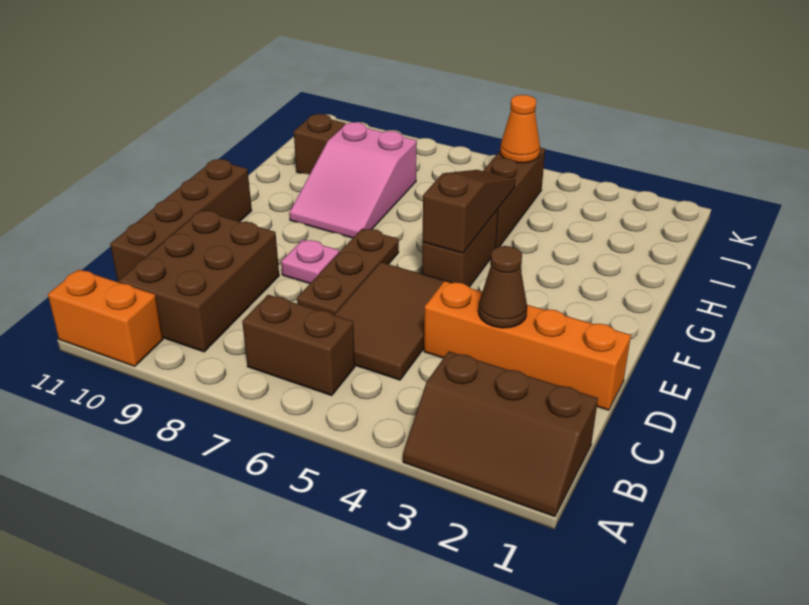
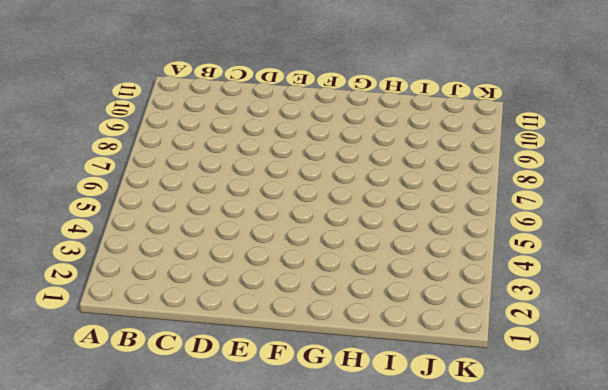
none -> brown 2x3 slope [403,351,598,517]
none -> orange 1x2 brick [48,269,163,366]
none -> brown 1x2 brick [242,295,355,396]

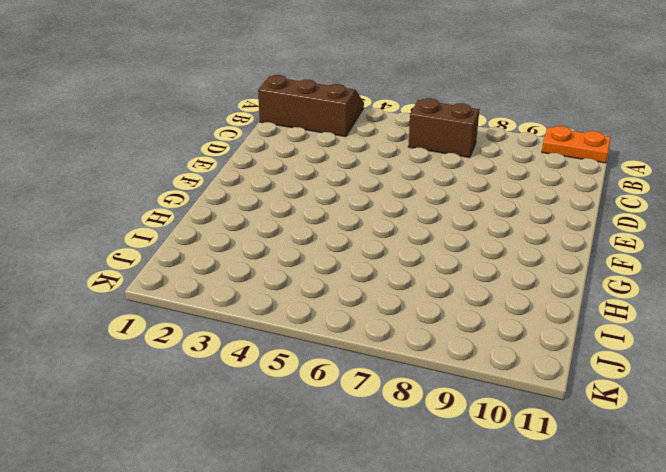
orange 1x2 plate [542,126,611,163] -> orange 1x2 brick [48,269,163,366]
none -> brown 2x3 brick [119,210,279,352]
none -> brown 2x3 tile [335,262,448,380]
none -> brown 1x4 brick [110,159,252,282]

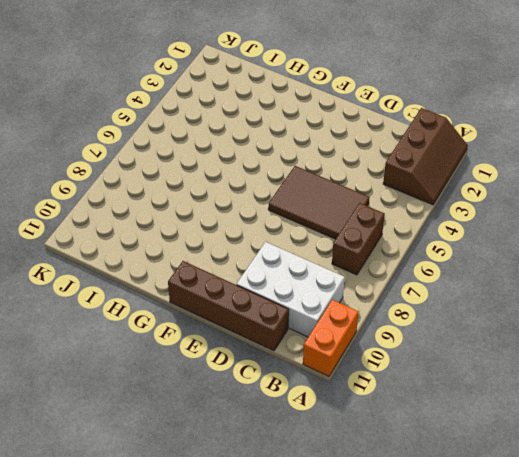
white 2x3 brick [236,242,345,337] -> brown 2x3 brick [119,210,279,352]
none -> orange 1x4 brick [424,281,631,410]
none -> brown 1x3 plate [297,229,399,315]
none -> pink 1x1 plate [281,240,339,284]

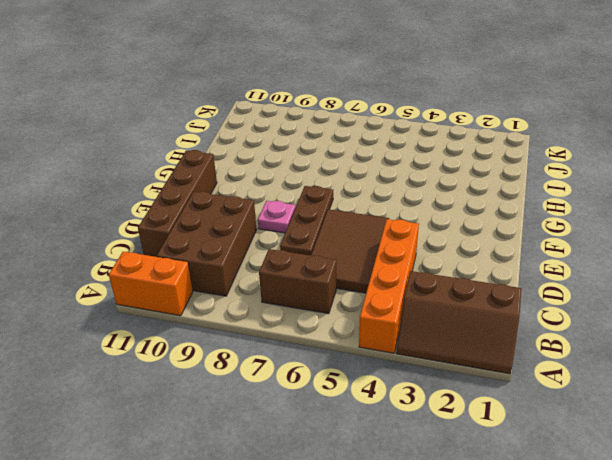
orange 1x4 brick [359,219,419,353] -> orange 1x4 brick turned to [424,281,631,410]
none -> brown 1x2 brick [422,209,498,287]
none -> pink 2x3 slope [289,122,417,238]
none -> brown 1x3 brick [483,148,545,248]

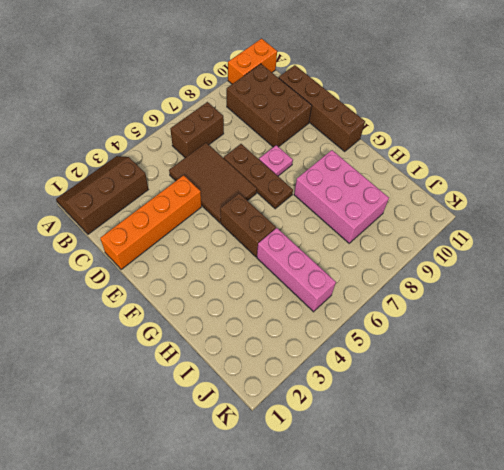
pink 2x3 brick [294,150,389,243] -> pink 2x3 slope [289,122,417,238]
pink 1x3 brick [257,228,336,312] -> brown 1x3 brick [483,148,545,248]
none -> brown 1x1 brick [294,114,345,175]
none -> brown 1x1 cone [478,246,527,328]
none -> brown 1x3 slope [423,170,515,253]

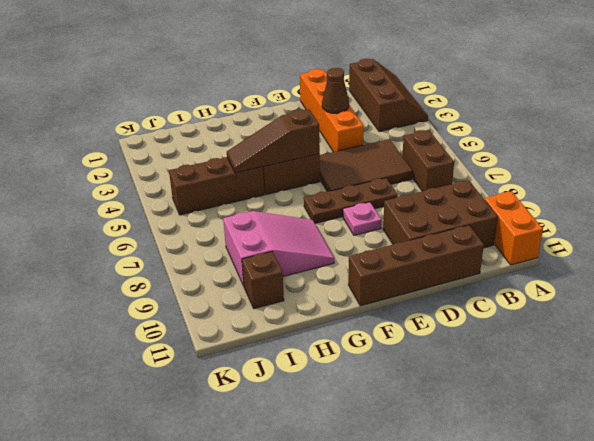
none -> orange 1x1 cone [500,95,540,163]

